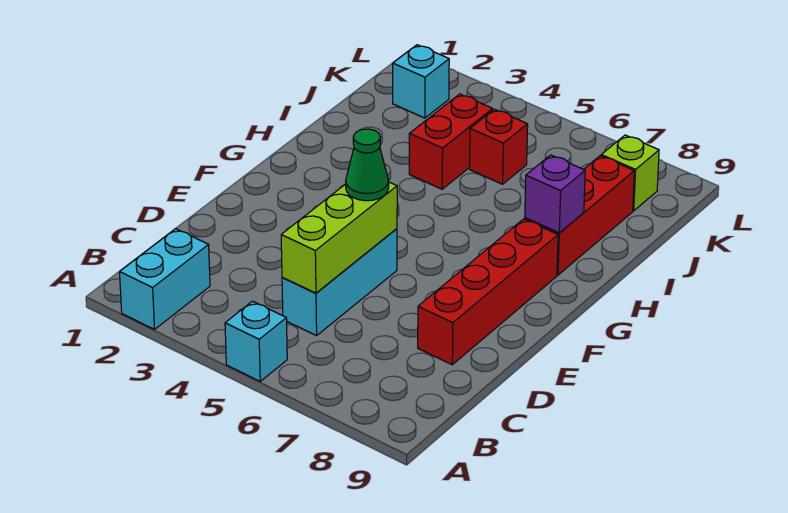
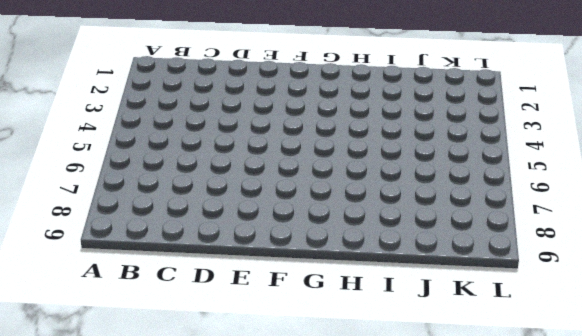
none -> cyan 1x2 brick [120,229,210,329]
none -> cyan 1x1 brick [225,301,287,381]
none -> cyan 1x3 brick [282,229,397,336]

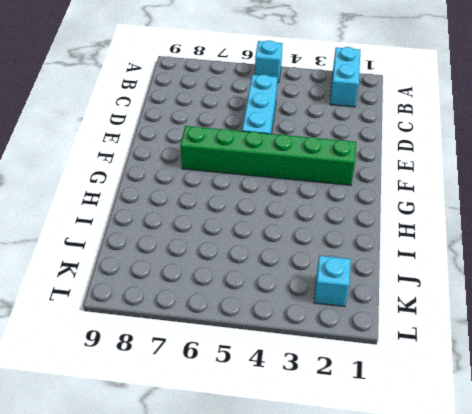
green 1x6 brick [180,126,356,185] -> none
none -> red 1x4 brick [418,219,558,365]
none -> red 1x3 brick [525,156,634,275]
none -> red 1x2 brick [409,94,493,189]

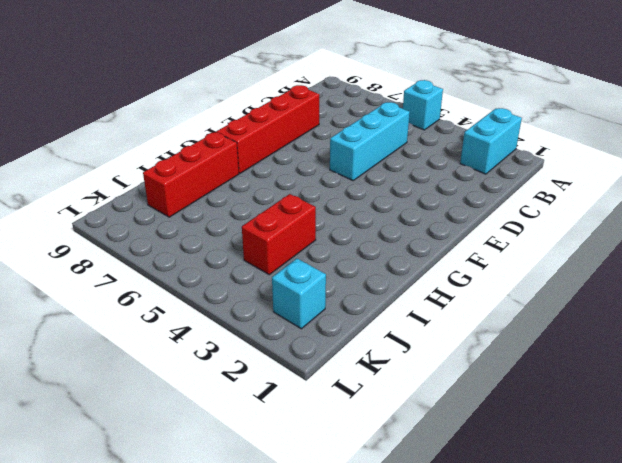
none -> red 1x1 brick [470,109,528,184]
none -> lime 1x1 brick [601,135,659,211]
none -> lime 1x3 brick [281,182,397,293]

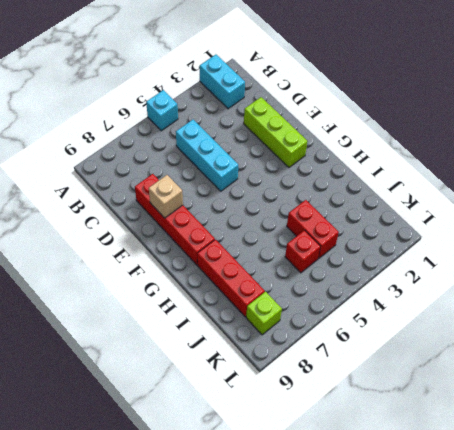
lime 1x3 brick [244,97,307,167] -> lime 1x3 brick moved to [281,182,397,293]
tan 1x1 brick [149,175,183,218] -> none
none -> cyan 1x1 brick [393,45,449,118]
none -> purple 1x1 brick [525,155,585,233]
none -> green 1x1 cone [346,129,389,201]

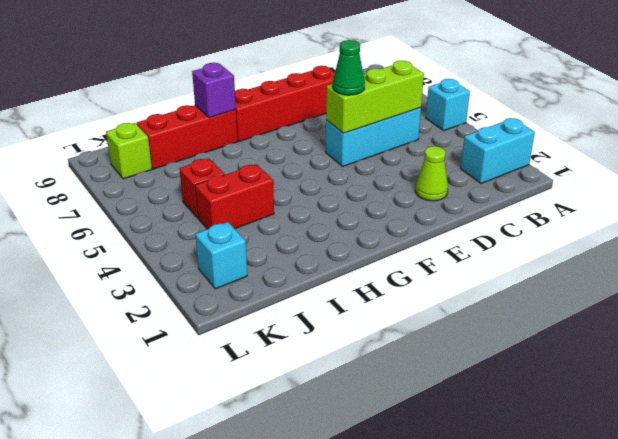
lime 1x1 cone [415,146,448,201] -> none

